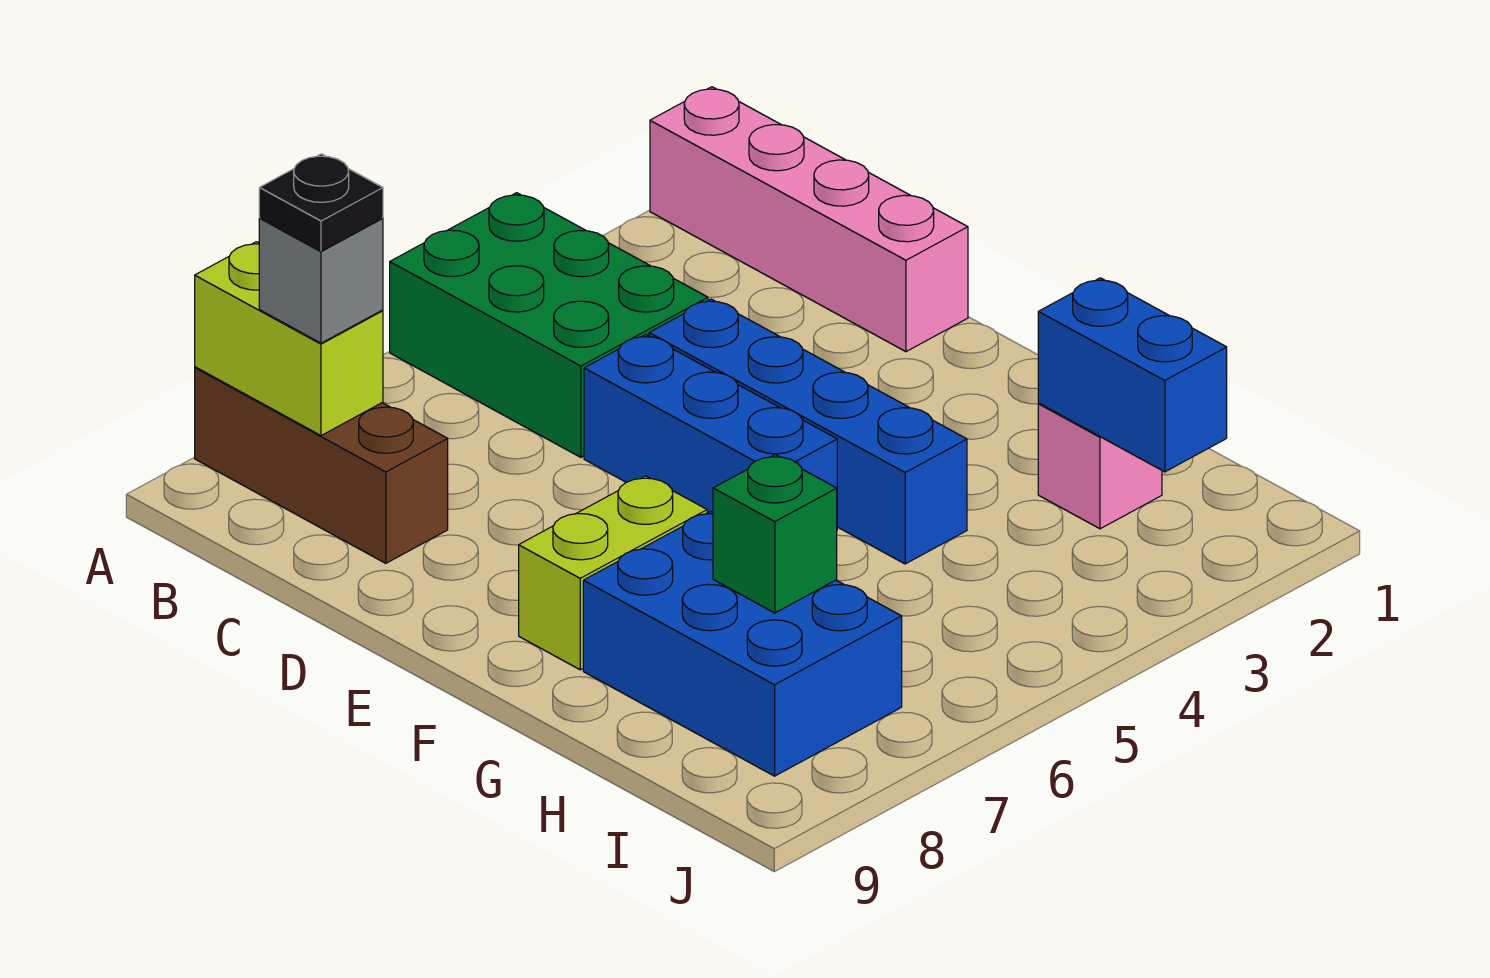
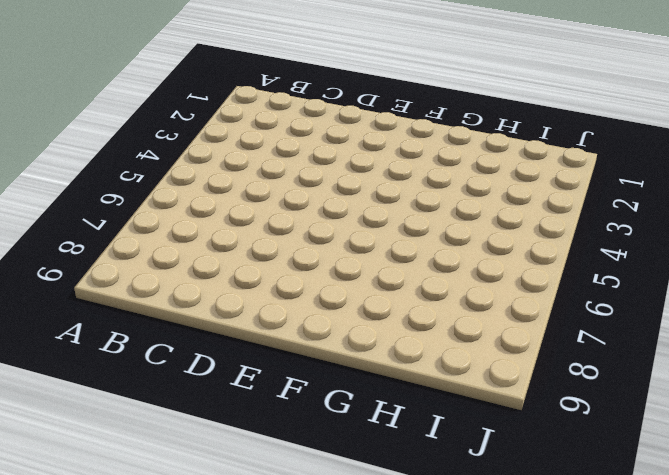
none -> pink 1x4 brick [650,87,968,352]
none -> green 2x3 brick [390,193,708,457]
none -> brown 1x3 brick [195,367,448,563]

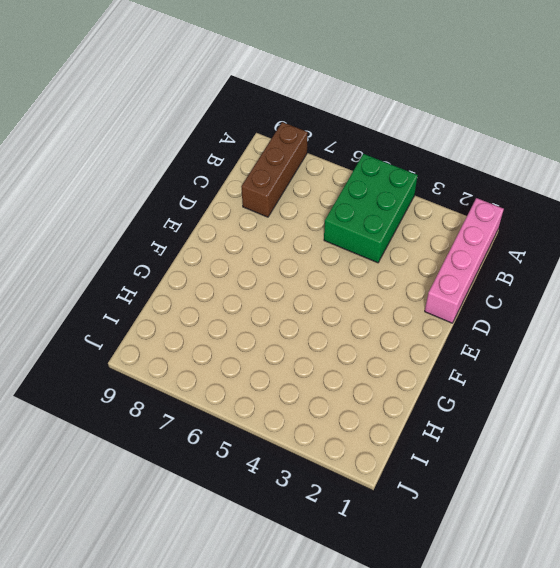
none -> blue 1x4 brick [649,299,967,564]
none -> blue 1x3 brick [584,335,837,513]
none -> lime 1x2 brick [519,476,707,670]

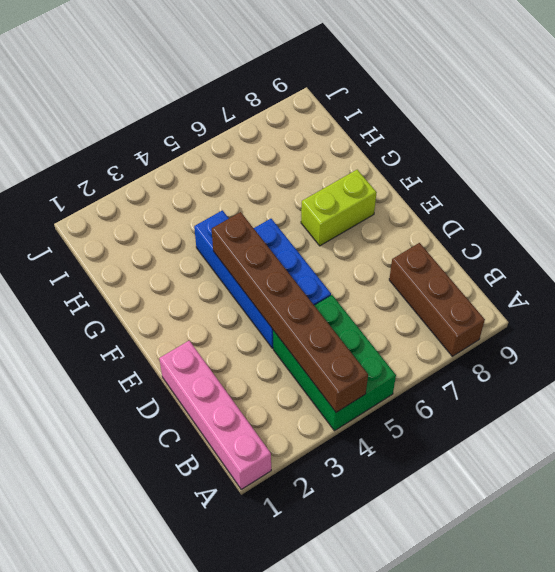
brown 1x6 brick [212,212,368,412] -> none
none -> blue 2x3 brick [583,511,902,776]
none -> pink 1x1 brick [1038,403,1162,529]
none -> lime 1x2 brick [195,242,383,436]

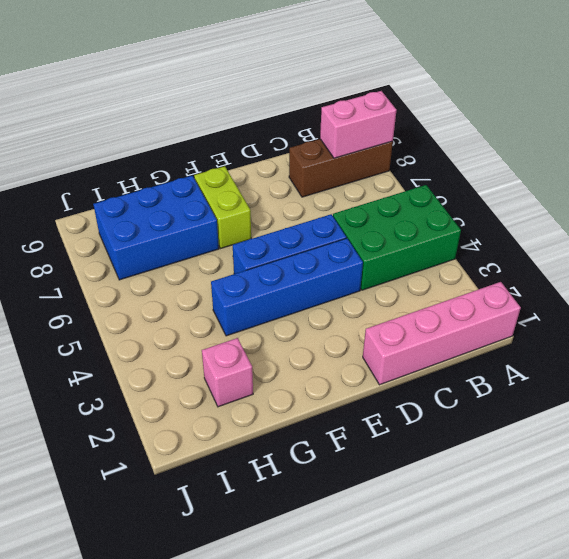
pink 1x2 brick [320,91,396,158] -> lime 1x2 brick [195,242,383,436]
none -> blue 1x2 brick [1038,278,1227,472]
none -> green 1x1 brick [713,455,837,613]
none -> grey 1x1 brick [259,218,383,343]

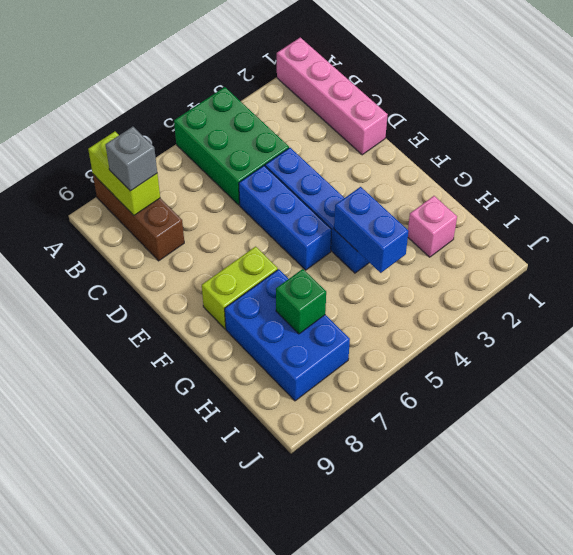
blue 1x2 brick [334,187,409,273] -> blue 1x2 brick moved to [1038,278,1227,472]
none -> black 1x1 plate [259,154,383,251]

